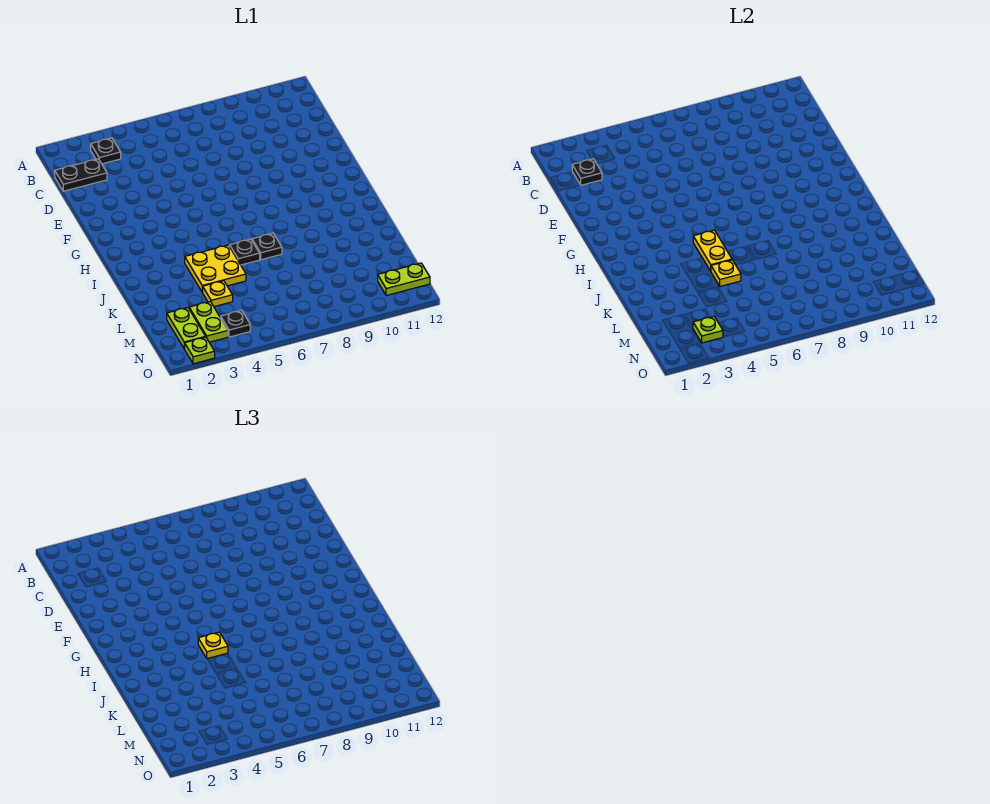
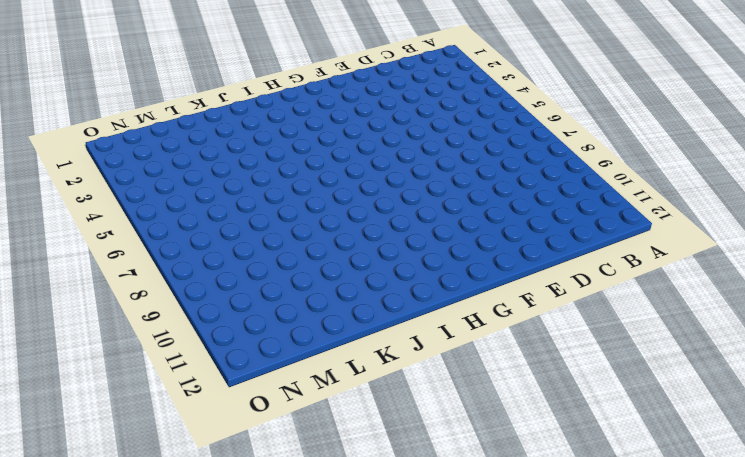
none -> black 1x1 plate [91,138,121,164]
none -> black 1x2 plate [55,159,107,191]
none -> yellow 2x2 plate [185,245,246,292]

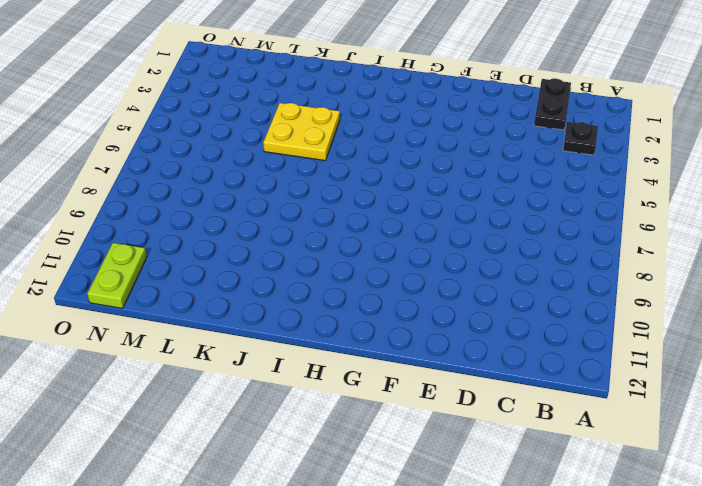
none -> black 1x1 plate [230,239,260,265]
none -> black 1x1 plate [252,233,282,260]
none -> yellow 1x1 plate [203,281,233,307]

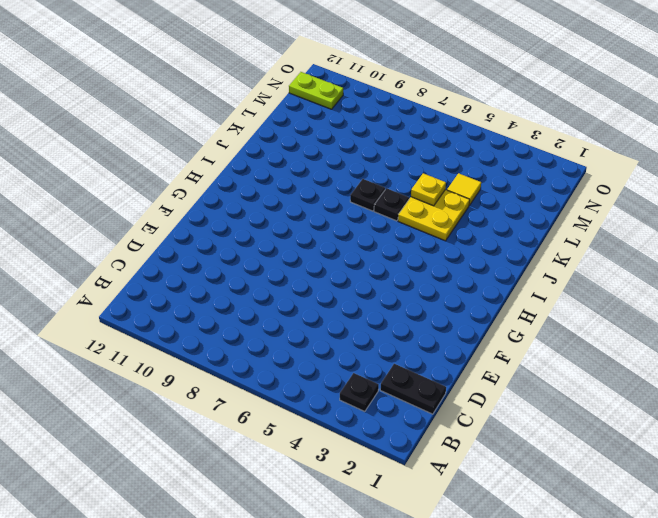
yellow 1x1 tile [447,173,481,205] -> yellow 1x1 plate [203,281,233,307]
none -> lime 1x2 plate [167,308,206,349]
none -> lime 1x2 plate [189,302,228,342]
none -> black 1x1 plate [221,310,250,337]

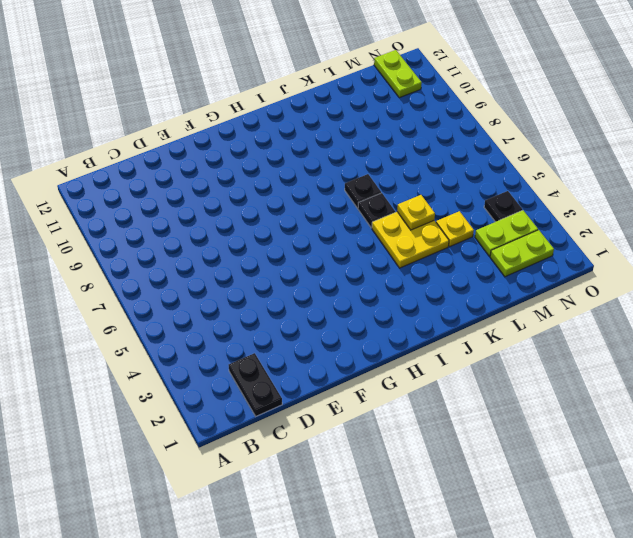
none -> black 1x1 plate [91,138,121,164]
none -> lime 1x1 plate [185,337,215,364]
none -> black 1x1 plate [572,159,602,185]

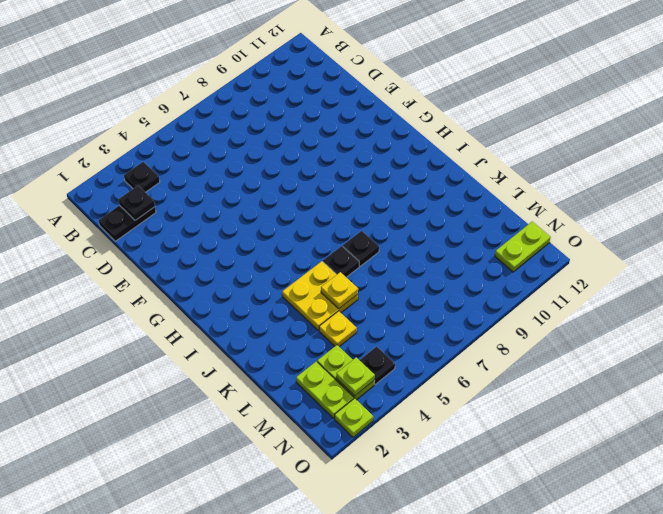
none -> yellow 1x2 plate [693,230,732,271]
none -> yellow 1x1 plate [198,632,228,659]

